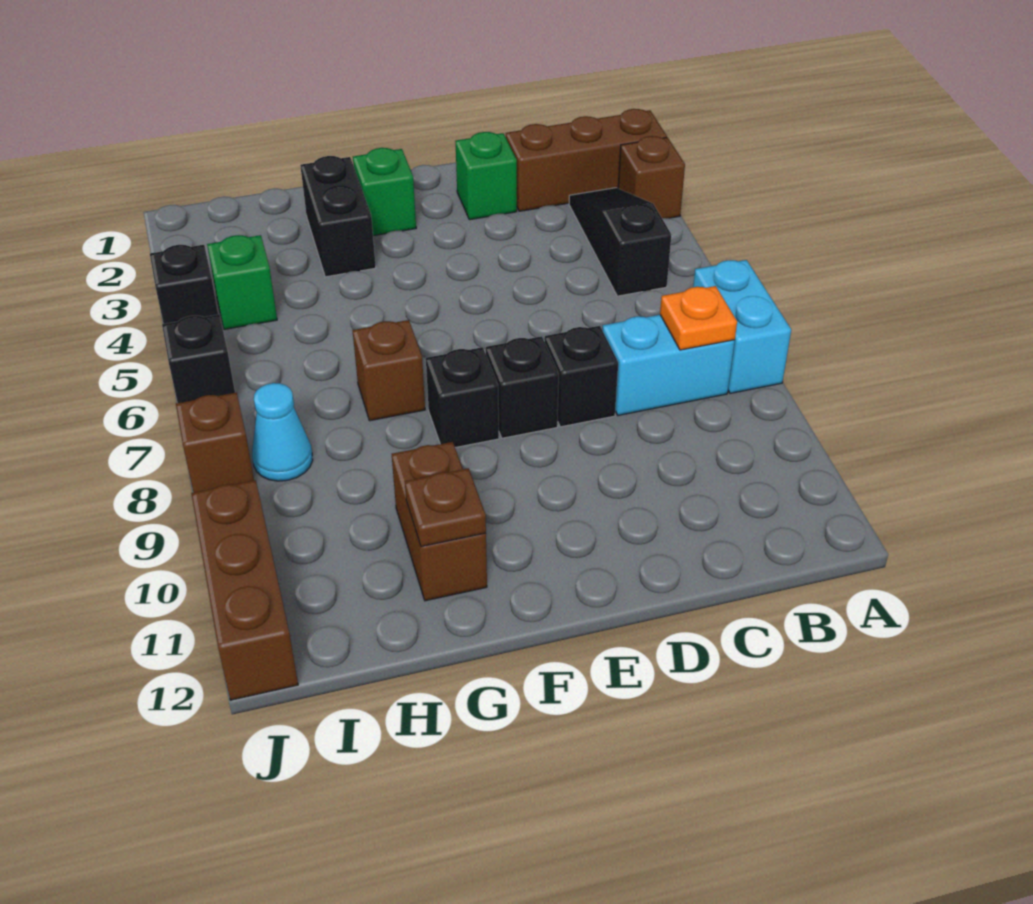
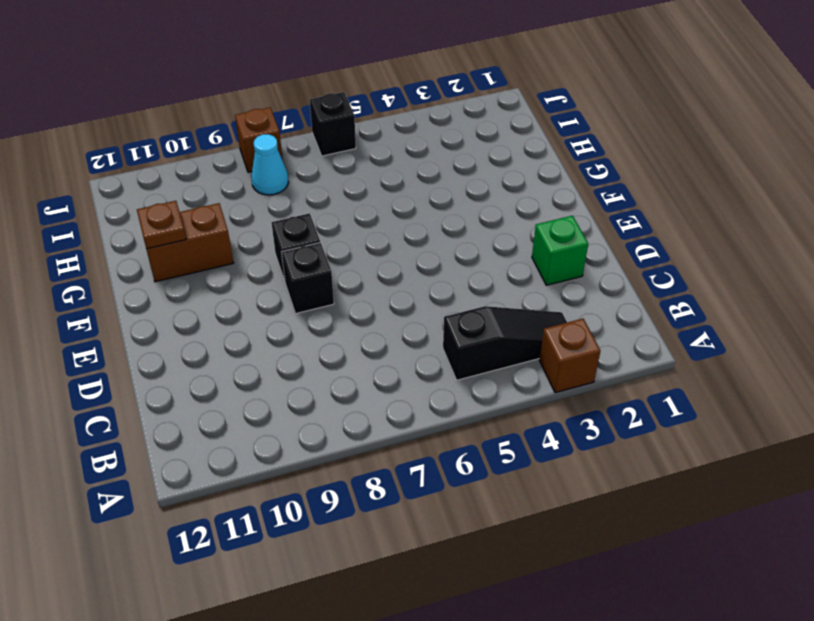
none -> brown 1x3 brick [506,109,667,211]
none -> cyan 1x2 brick [693,260,791,393]
none -> cyan 1x2 brick [602,315,735,415]

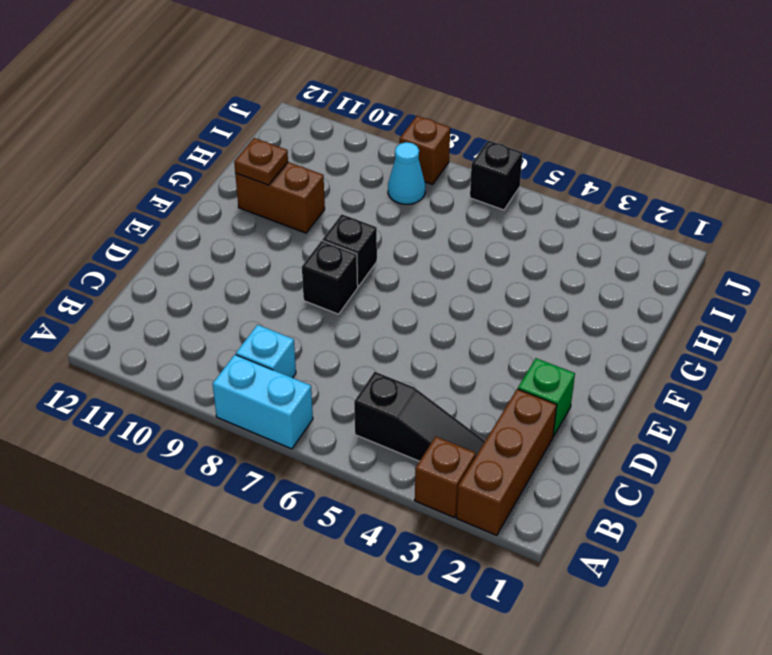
cyan 1x1 brick [236,325,296,378] -> cyan 1x2 brick [602,315,735,415]
none -> black 1x1 brick [545,326,618,427]
none -> green 1x1 brick [353,148,416,236]
none -> black 1x2 brick [300,156,376,277]

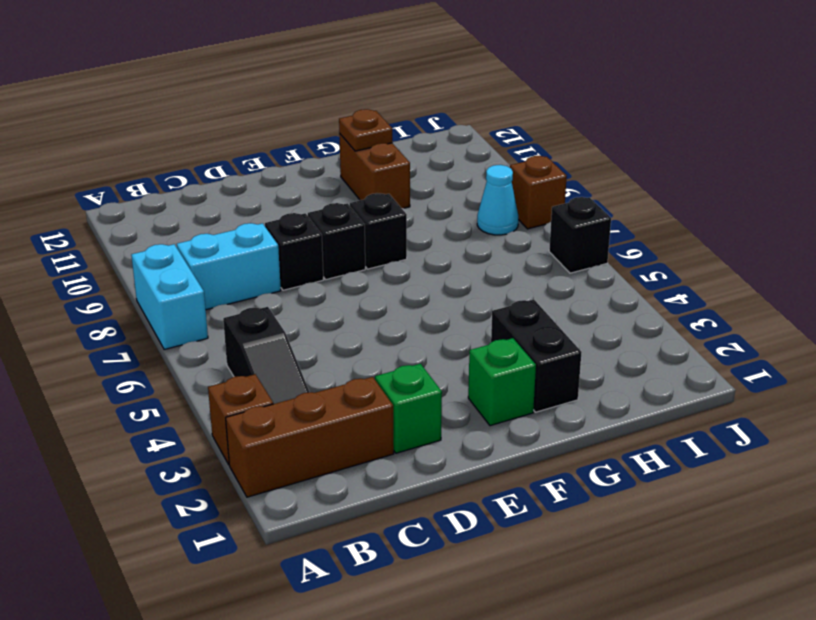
none -> brown 1x1 brick [353,320,425,421]
none -> green 1x1 brick [207,235,277,329]
none -> black 1x1 brick [150,245,218,324]

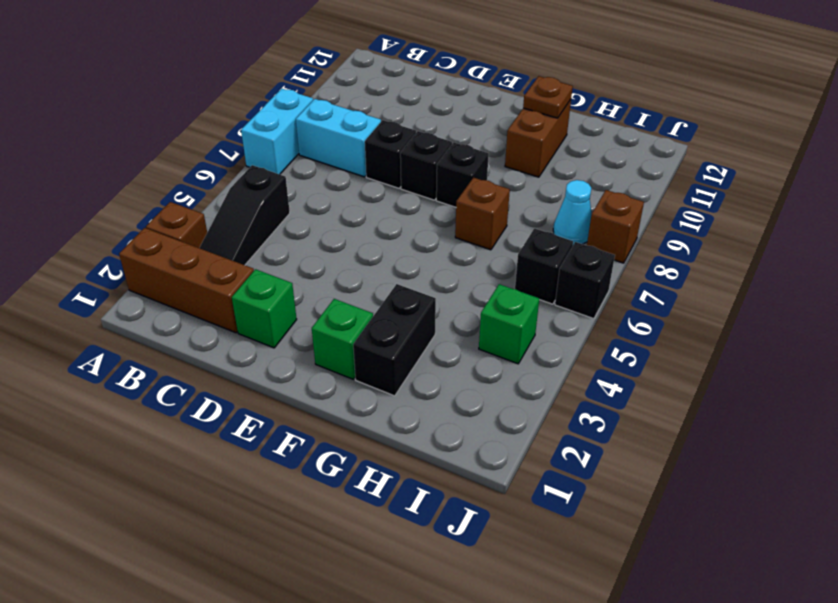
black 1x1 brick [515,228,573,304] -> black 1x1 brick moved to [150,245,218,324]
none -> brown 1x3 brick [191,480,298,700]
none -> orange 1x1 plate [660,286,737,350]

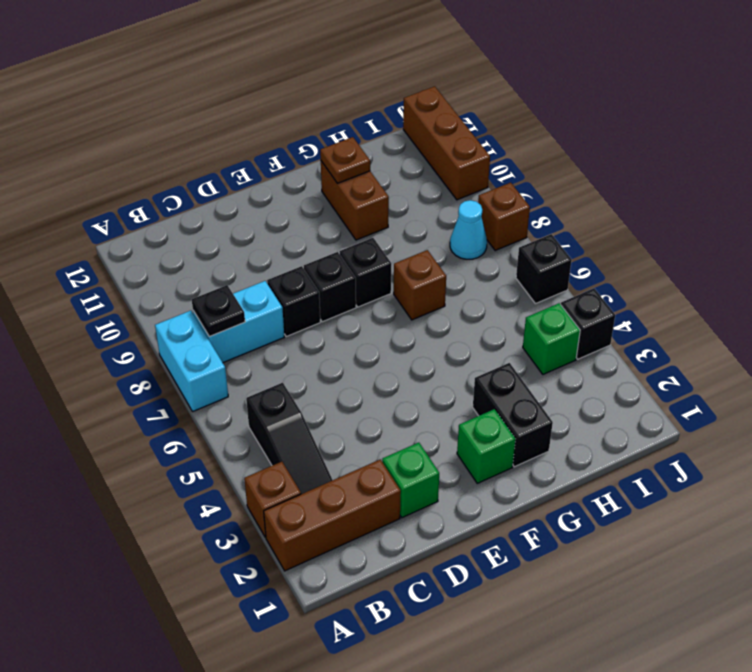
black 1x1 plate [192,285,245,337] -> orange 1x1 plate [660,286,737,350]

